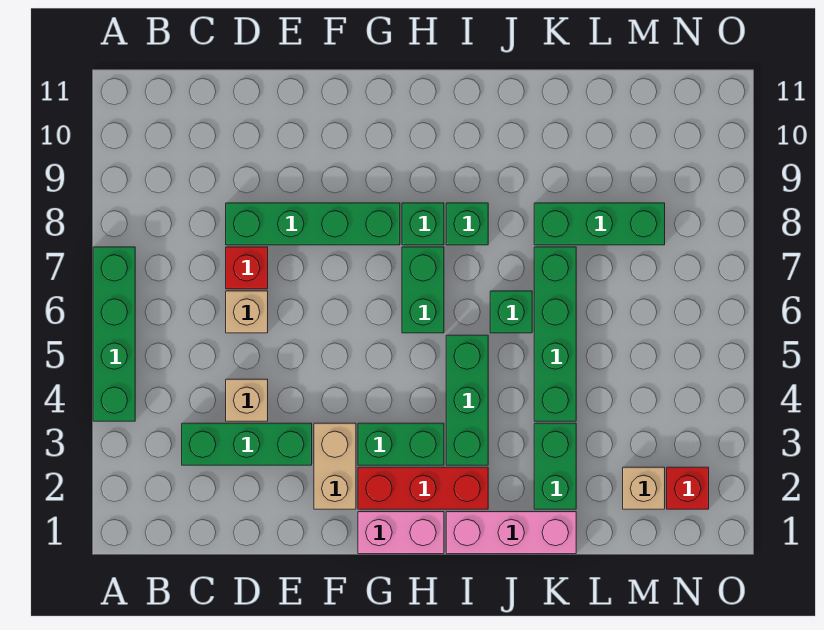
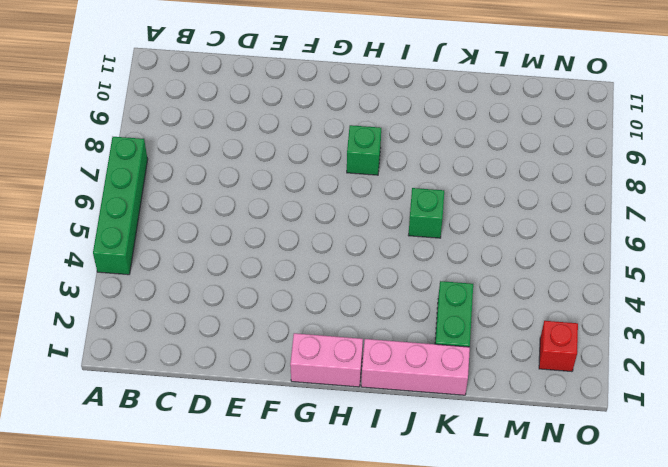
none -> green 1x3 brick [182,423,312,465]
none -> tan 1x1 brick [226,379,268,421]
none -> tan 1x1 brick [226,291,268,333]

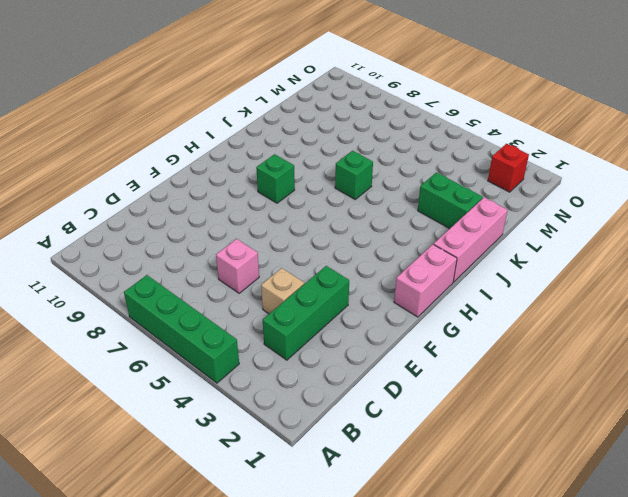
pink 1x1 brick [216,239,259,293] -> tan 1x1 brick [226,291,268,333]
none -> red 1x1 brick [226,247,268,289]
none -> green 1x4 brick [226,203,400,245]
none -> tan 1x2 brick [314,423,356,509]

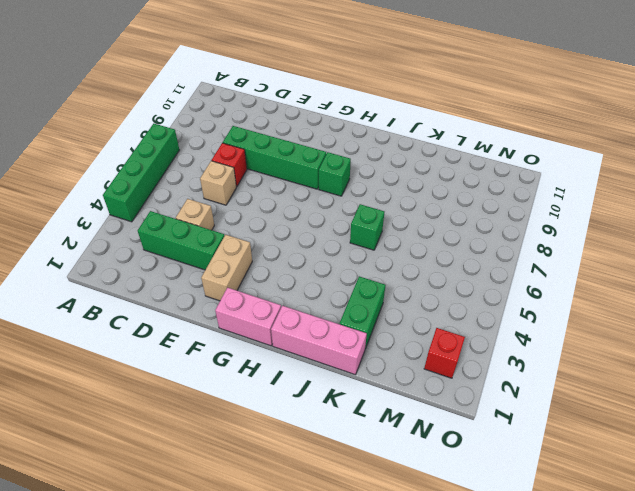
none -> red 1x3 brick [358,467,488,509]
none -> green 1x2 brick [358,423,444,465]
none -> green 1x2 brick [402,247,444,333]

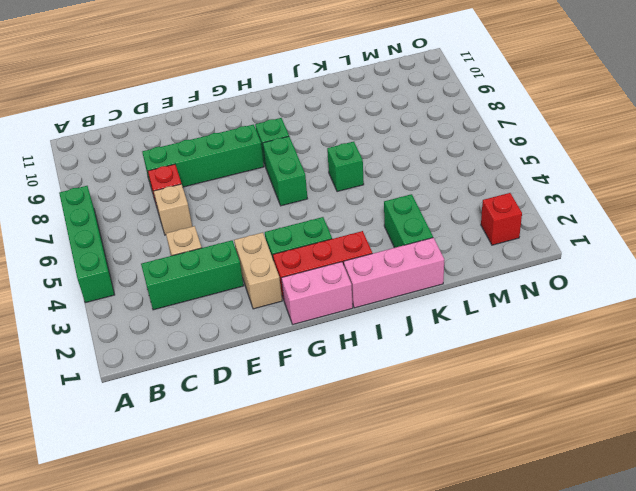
none -> green 1x3 brick [446,335,488,465]
none -> green 1x1 brick [446,203,488,245]
none -> green 1x4 brick [534,247,576,421]

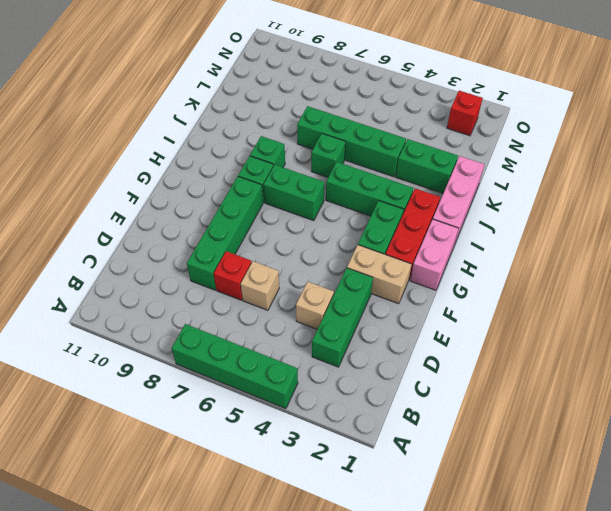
none -> green 1x3 brick [534,203,665,245]
none -> tan 1x1 brick [623,467,665,509]

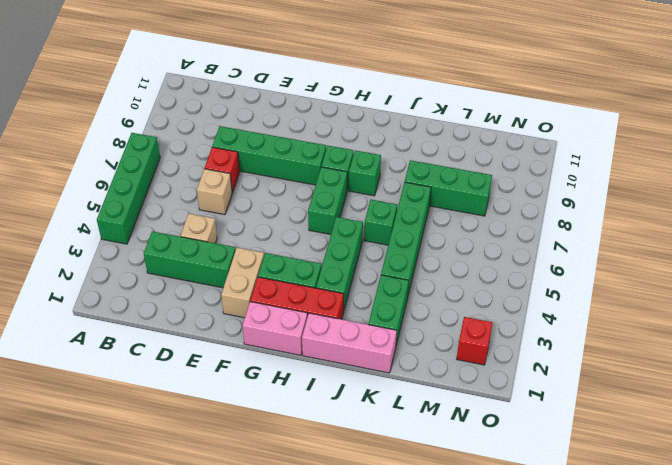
none -> tan 1x1 brick [623,467,665,509]

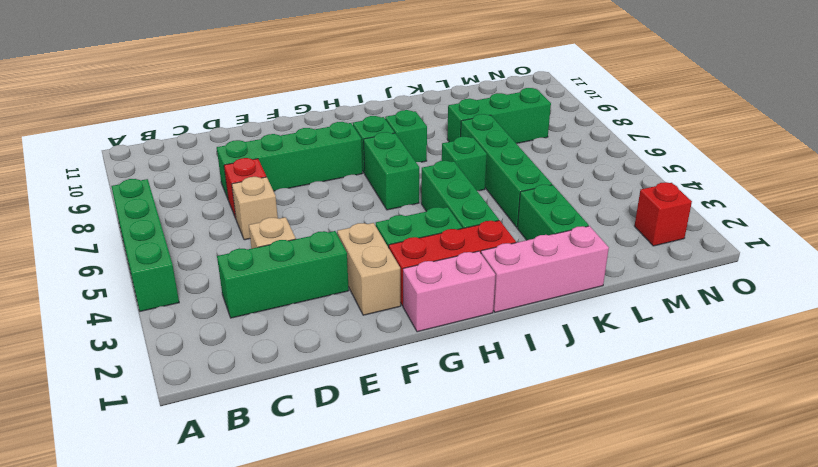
none -> tan 1x1 brick [623,467,665,509]

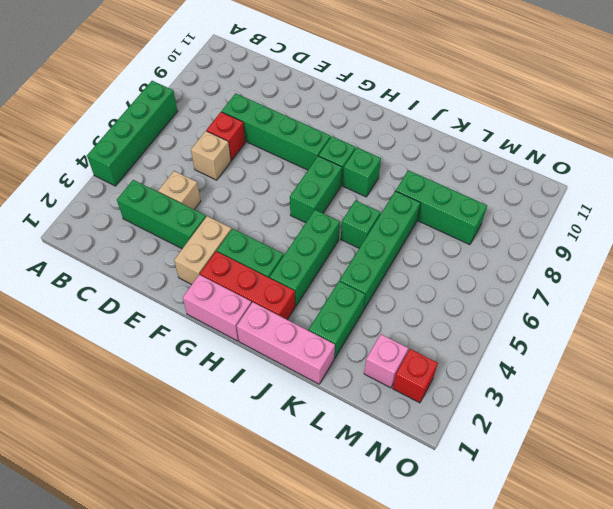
pink 1x1 brick [364,334,408,388] -> tan 1x1 brick [623,467,665,509]

